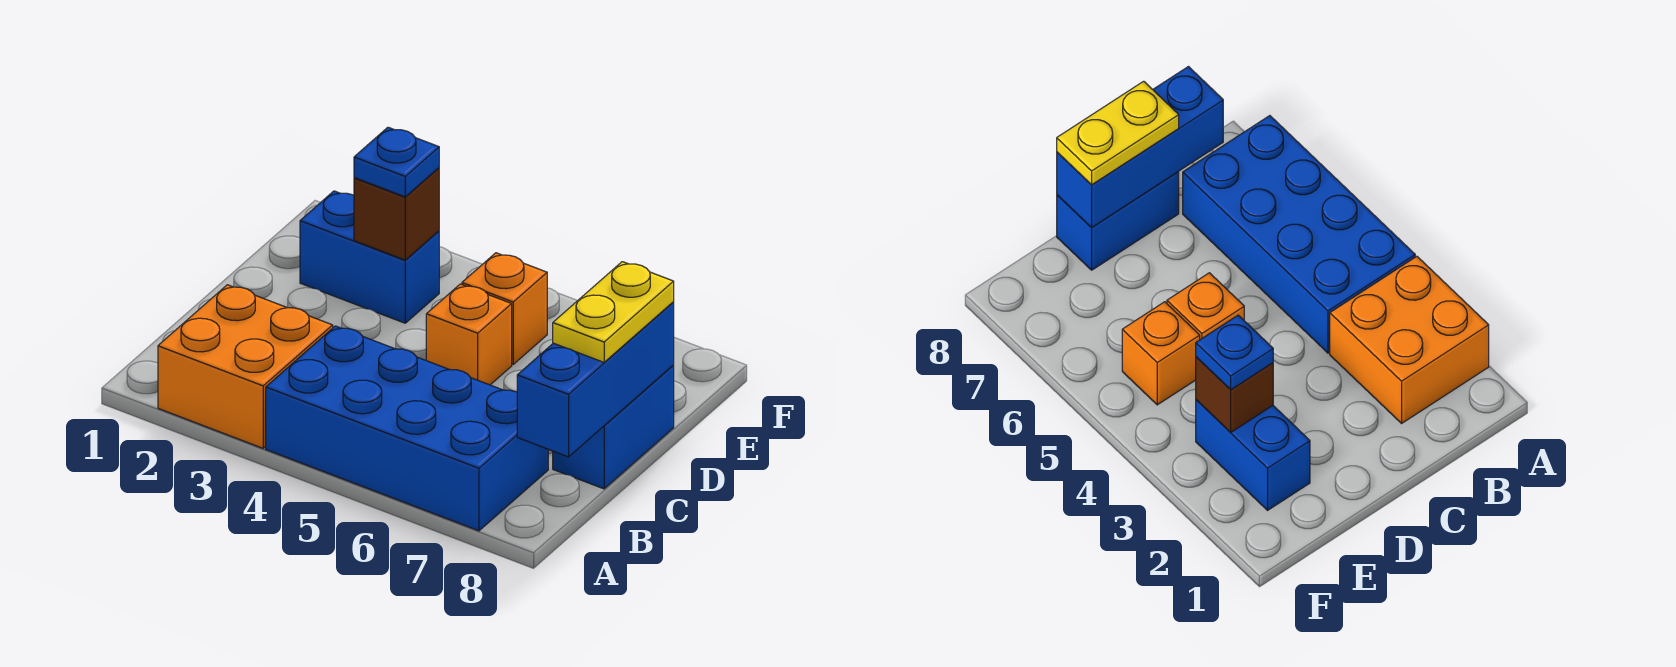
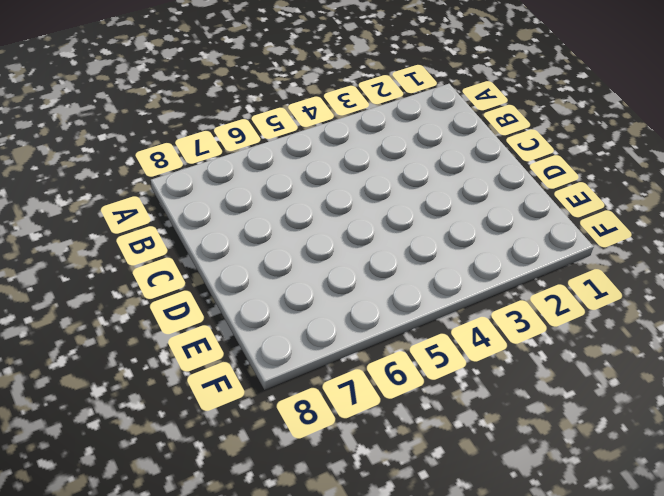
none -> orange 2x2 brick [158,285,333,448]
none -> blue 2x4 brick [266,326,548,531]

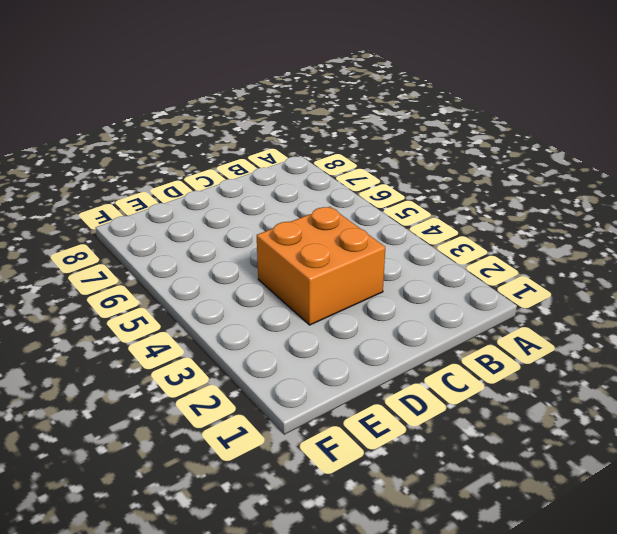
orange 2x2 brick [257,207,385,325] -> orange 2x2 brick moved to [158,285,333,448]
none -> blue 2x4 brick [266,326,548,531]
none -> blue 1x2 brick [553,366,674,489]

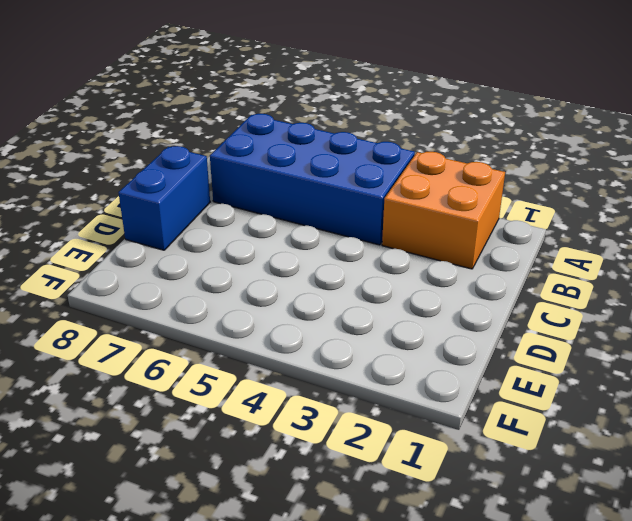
none -> orange 1x1 brick [426,284,512,385]
none -> blue 1x2 brick [300,191,439,323]

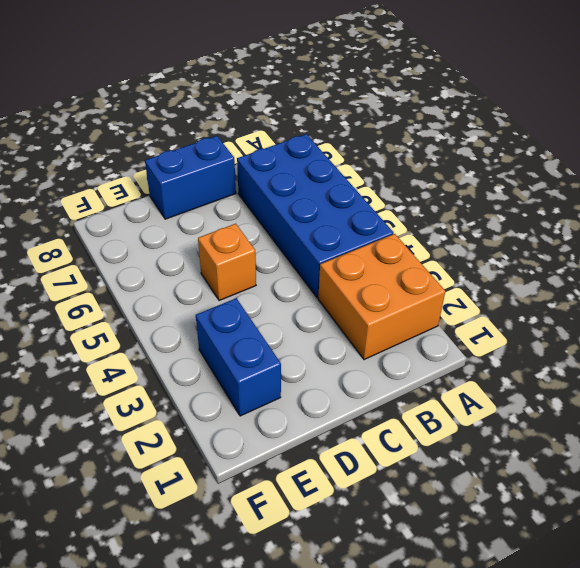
none -> orange 1x1 brick [462,253,547,364]
none -> blue 1x3 brick [517,302,674,457]

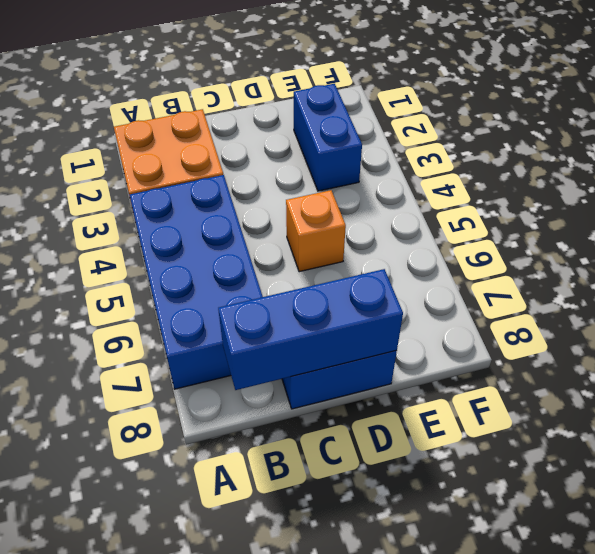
none -> orange 1x1 brick [462,253,547,364]
none -> brown 1x1 brick [354,168,439,260]

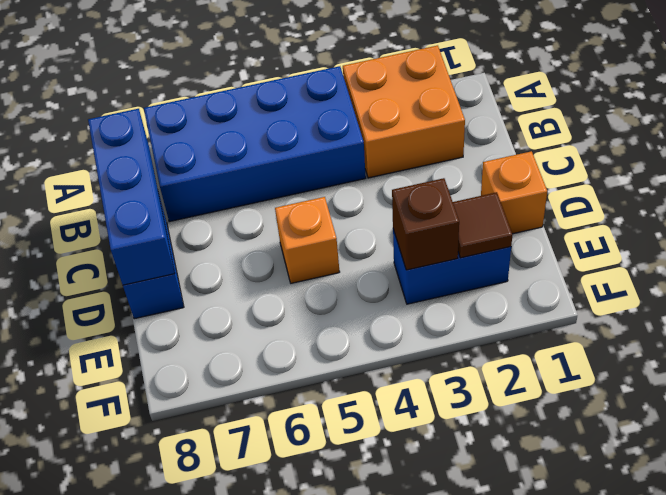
orange 1x1 brick [481,151,547,234] -> orange 1x1 brick moved to [462,253,547,364]
brown 1x1 tile [453,192,512,258] -> none
none -> yellow 1x2 plate [553,262,674,362]
none -> blue 1x1 plate [354,127,439,197]

